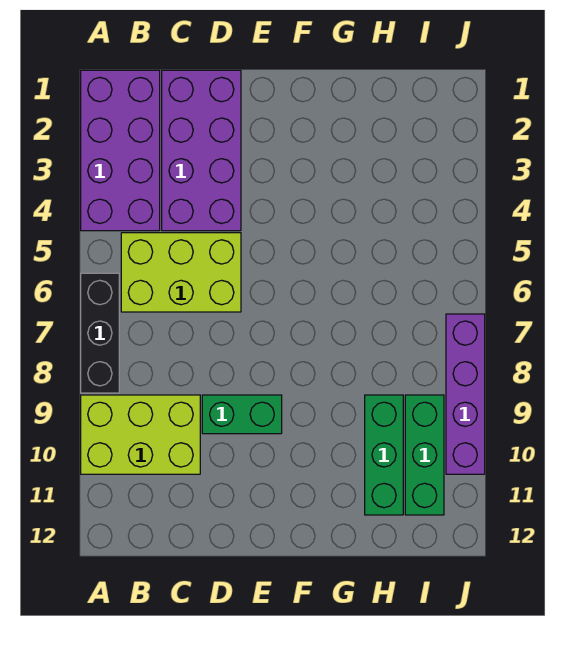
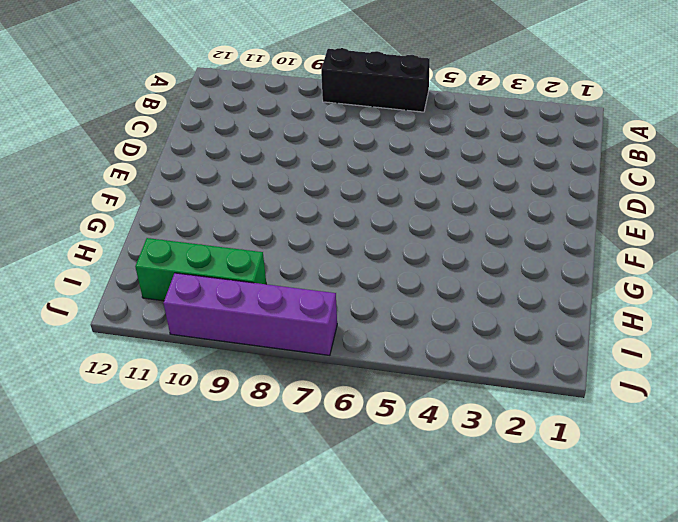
none -> purple 2x4 brick [81,70,160,231]
none -> lime 2x3 brick [81,395,200,474]

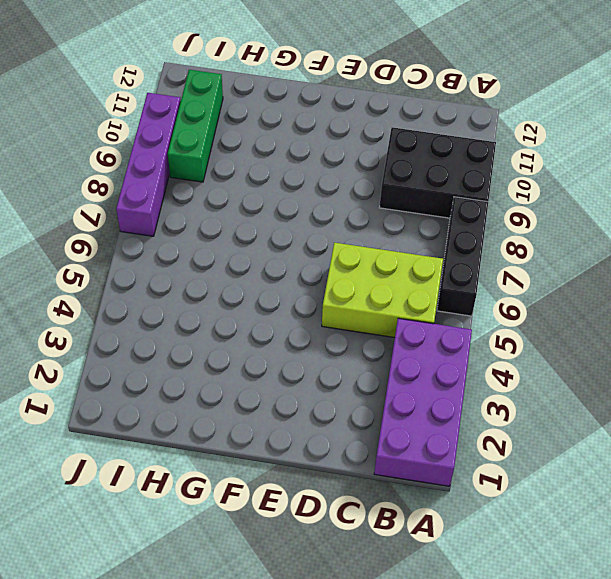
black 2x3 brick [379,127,496,218] -> lime 2x3 brick [81,395,200,474]
none -> purple 2x4 brick [162,70,241,231]
none -> green 1x2 brick [202,395,282,434]

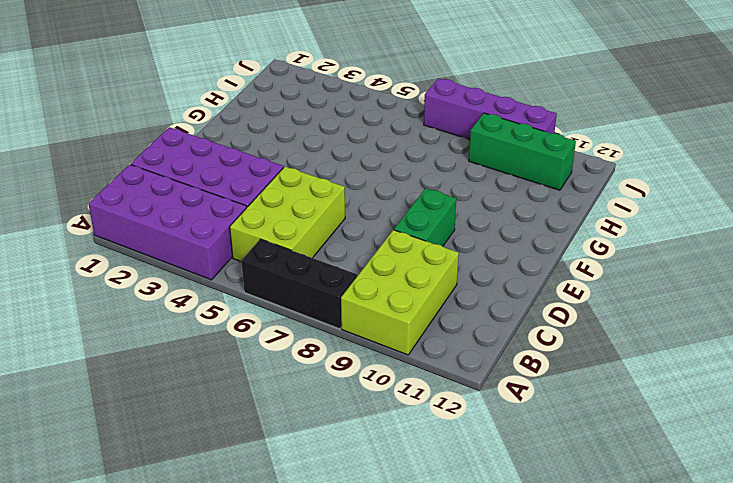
none -> green 1x3 brick [365,395,403,515]

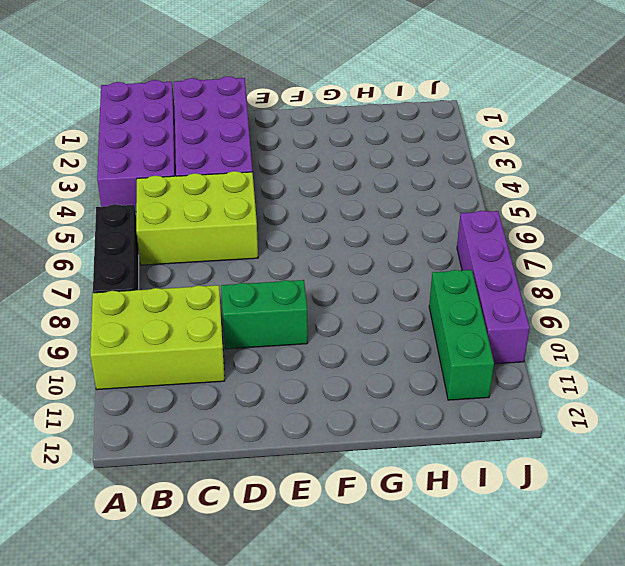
none -> green 1x3 brick [365,395,403,515]

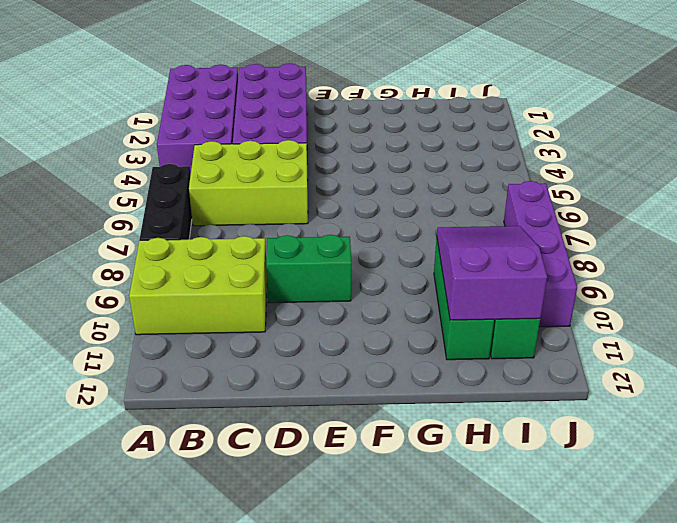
purple 2x3 slope [437,226,547,320] -> none

